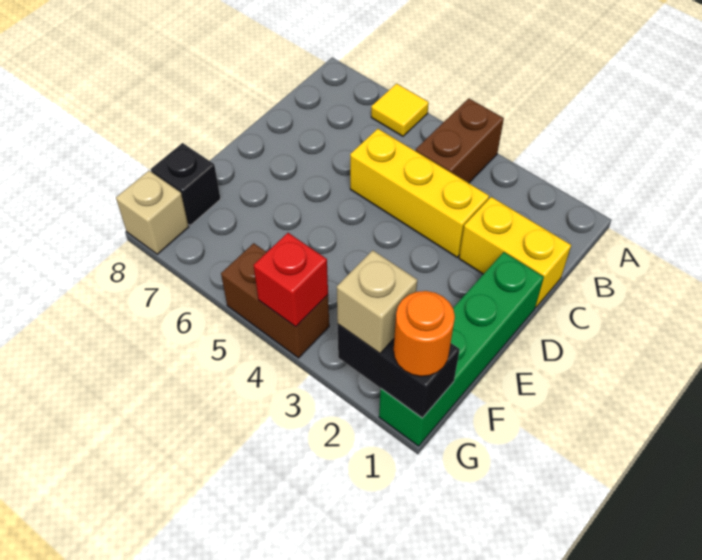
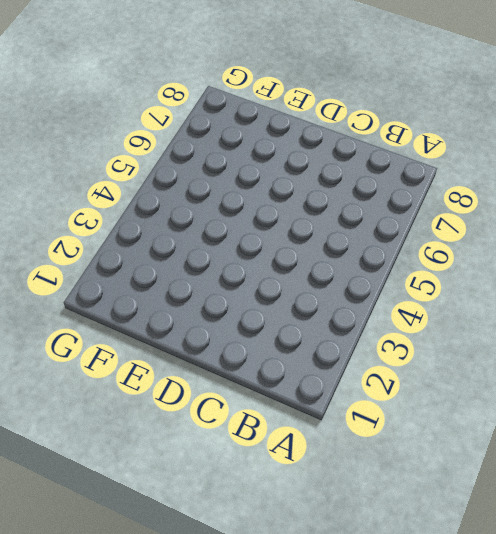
none -> brown 1x2 brick [416,98,504,183]
none -> yellow 1x1 tile [371,84,429,136]
none -> yellow 1x2 brick [459,197,571,308]

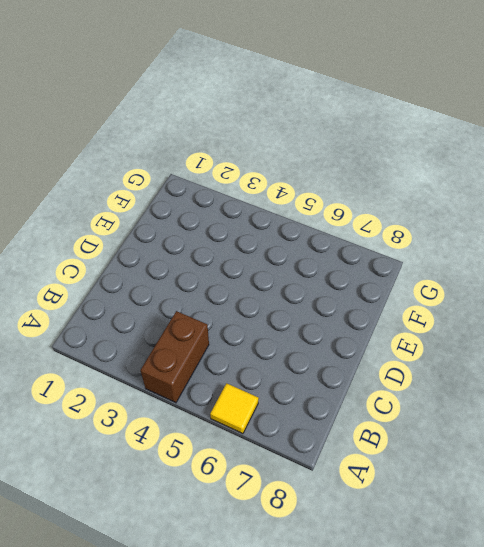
none -> yellow 1x2 brick [459,197,571,308]
none -> yellow 1x3 brick [350,129,489,257]
none -> green 1x4 brick [379,252,544,446]

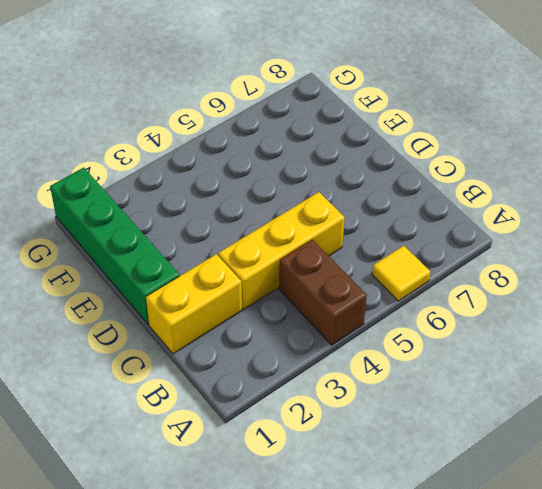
none -> black 1x1 brick [151,143,220,225]
none -> brown 1x2 brick [221,243,329,358]
none -> tan 1x1 brick [116,171,189,254]

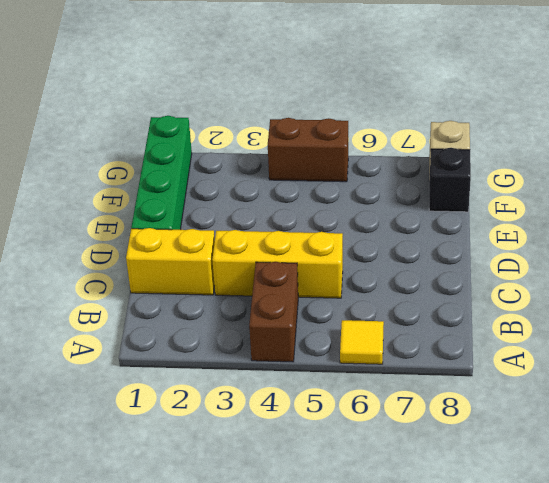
none -> black 1x2 brick [338,325,460,418]
none -> red 1x1 brick [254,233,328,327]
none -> orange 1x1 round brick [394,291,455,376]

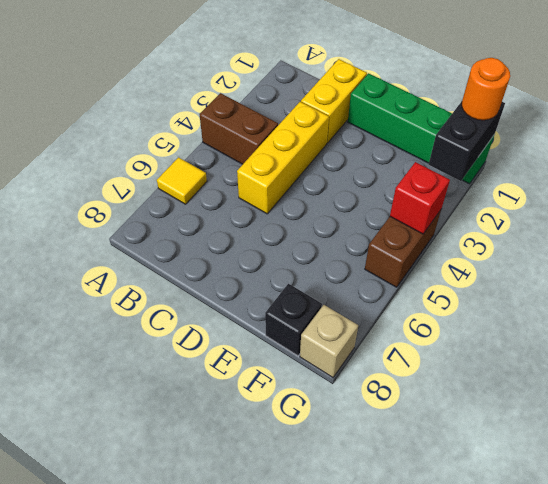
none -> tan 1x1 brick [337,250,417,353]

